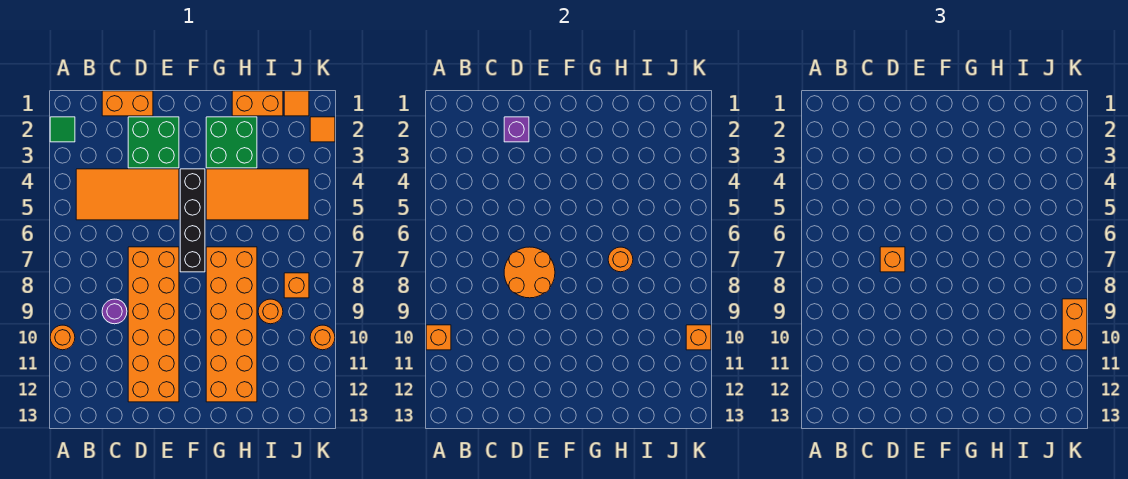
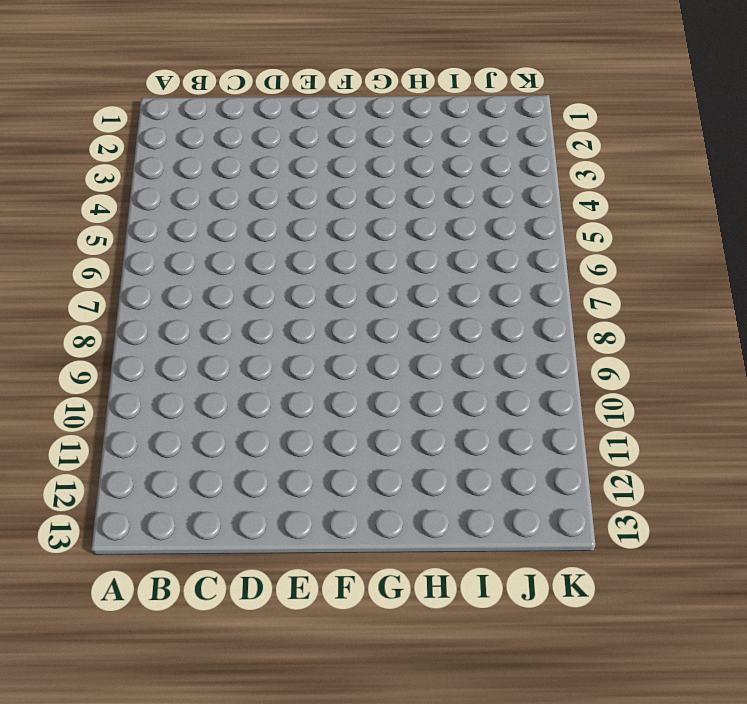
none -> green 1x1 tile [50,117,75,142]
none -> orange 1x1 round brick [50,325,75,350]
none -> orange 2x4 tile [76,169,179,220]

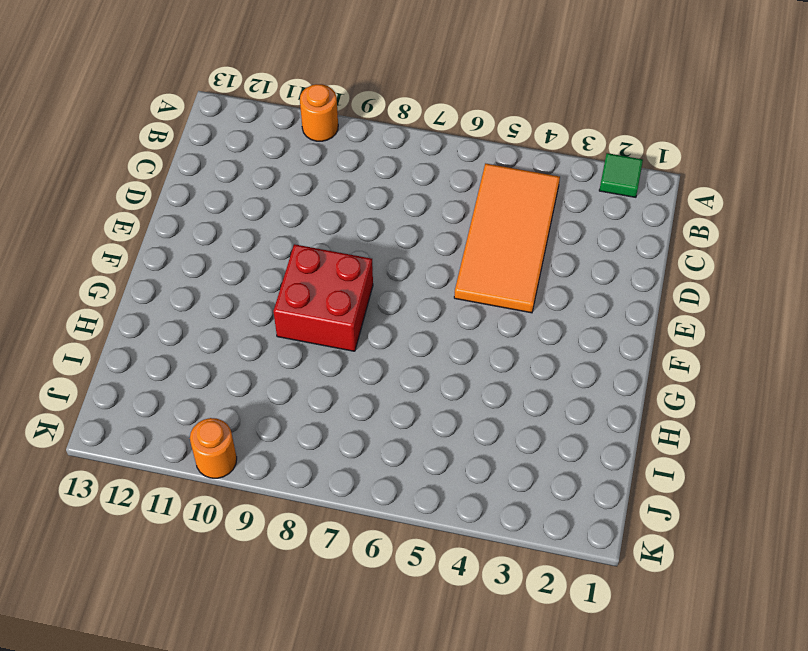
red 2x2 brick [273,244,373,351] -> orange 2x6 brick [206,247,257,402]
none -> orange 1x2 brick [102,91,153,116]
none -> purple 1x1 round brick [102,299,127,324]
none -> green 2x2 brick [128,117,179,168]

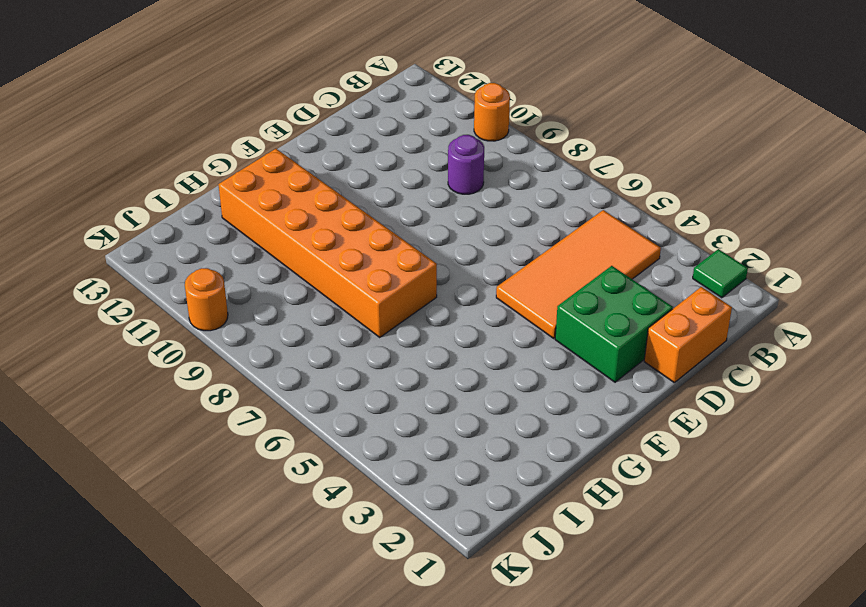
none -> orange 2x6 brick [128,247,179,402]
none -> black 1x4 brick [180,169,205,272]
none -> green 2x2 brick [206,117,257,168]

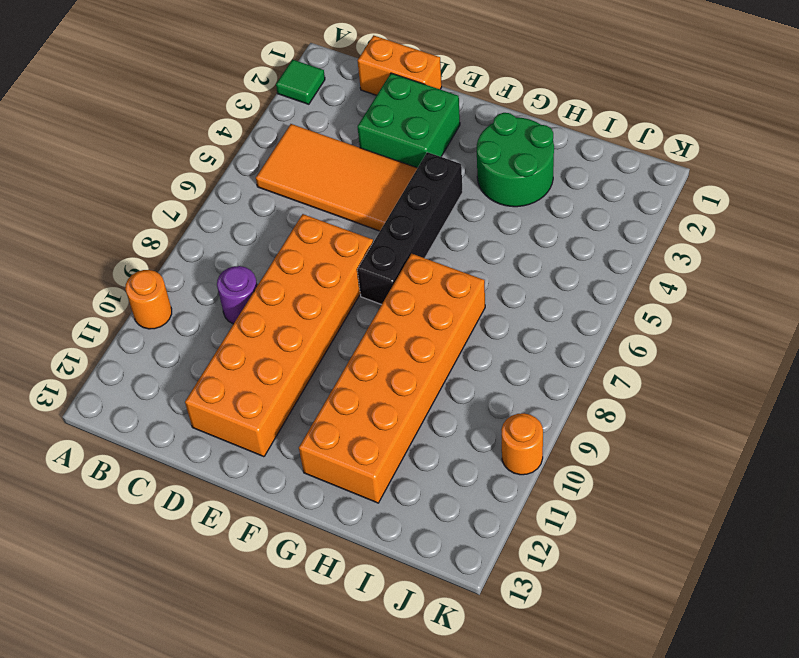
green 2x2 round brick [477,113,554,207] -> green 2x2 brick [206,117,257,168]
none -> orange 2x4 tile [206,169,309,220]
none -> orange 1x2 brick [232,91,283,116]
none -> orange 1x1 round brick [258,299,283,324]

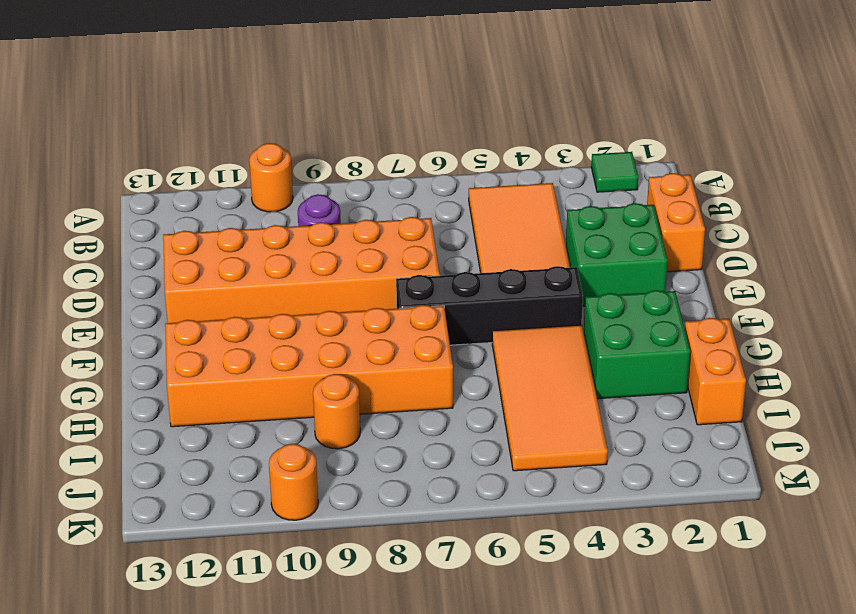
none -> orange 1x1 tile [284,91,309,116]
none -> orange 1x1 brick [284,273,309,298]
none -> orange 1x1 tile [310,117,335,142]

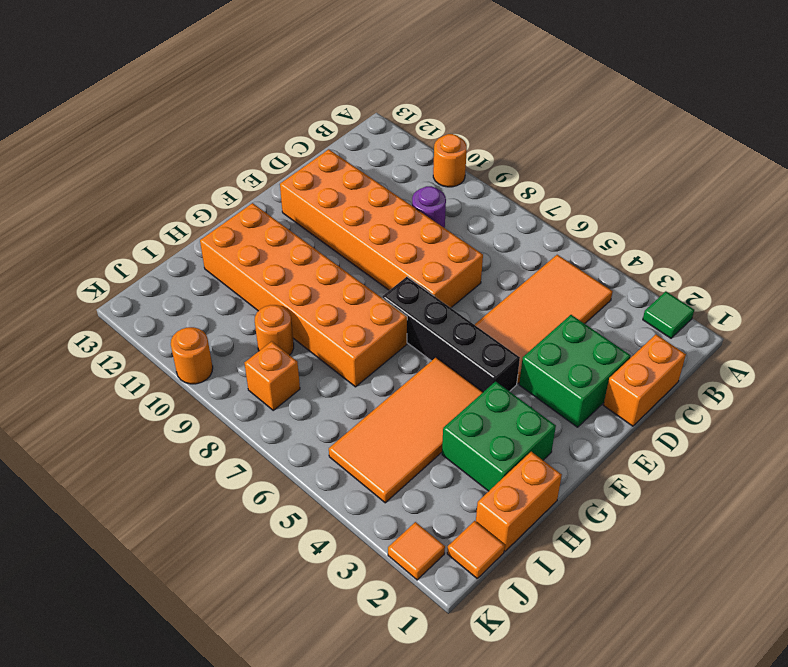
none -> orange 1x1 brick [426,325,451,350]
none -> purple 1x1 brick [504,117,529,142]
none -> orange 2x2 round brick [504,247,555,298]

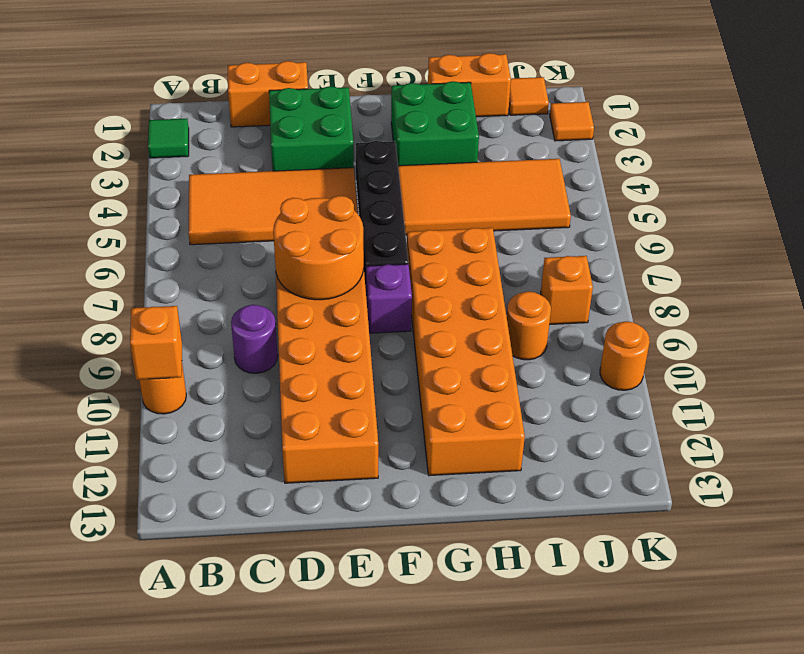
purple 1x1 brick [366,264,412,333] -> purple 1x1 brick moved to [504,117,529,142]
none -> orange 1x1 round brick [608,247,633,272]
none -> orange 1x1 brick [686,325,711,350]
none -> orange 1x1 brick [880,247,905,272]

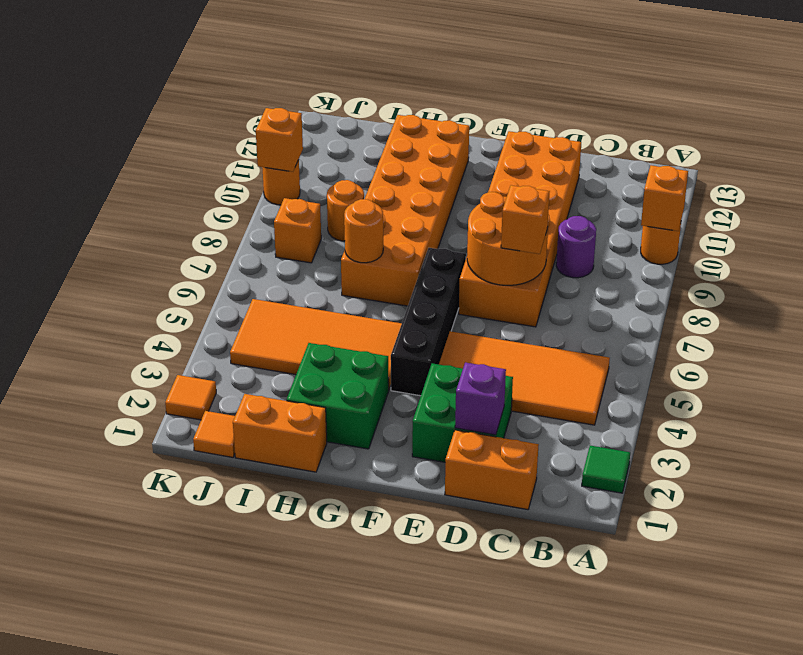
none -> orange 1x2 brick [1062,299,1087,350]

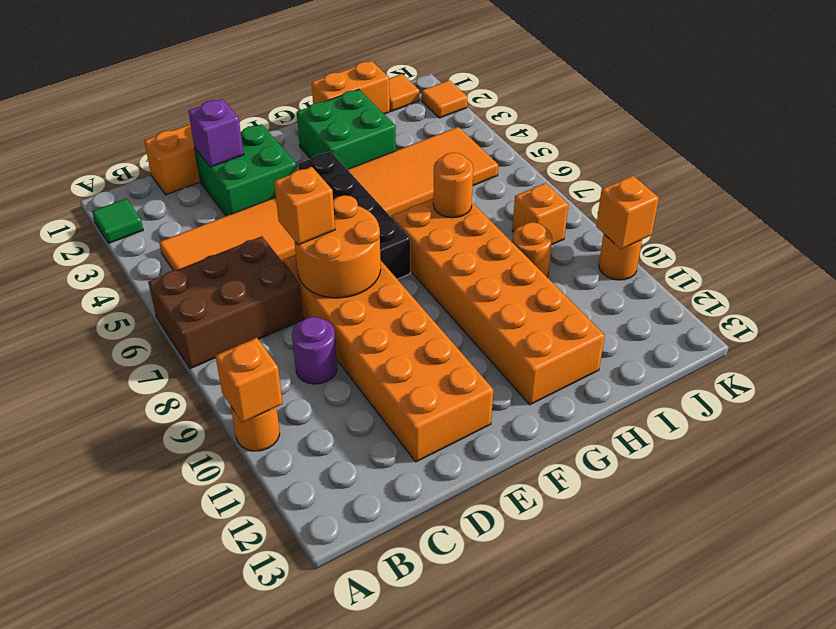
brown 2x3 brick [148,236,304,369] -> none
none -> orange 1x2 brick [1062,299,1087,350]

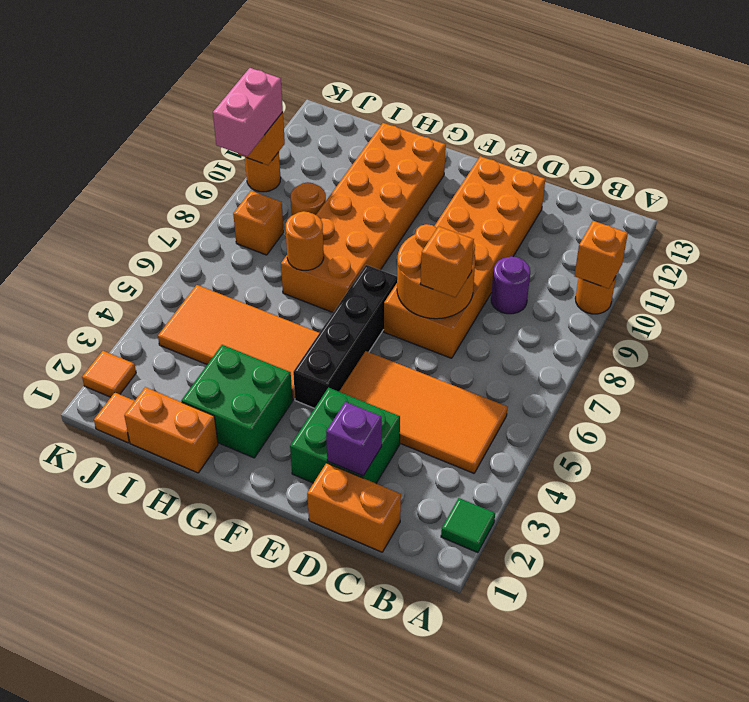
pink 1x2 brick [213,68,283,156] -> orange 1x2 brick [1062,299,1087,350]

